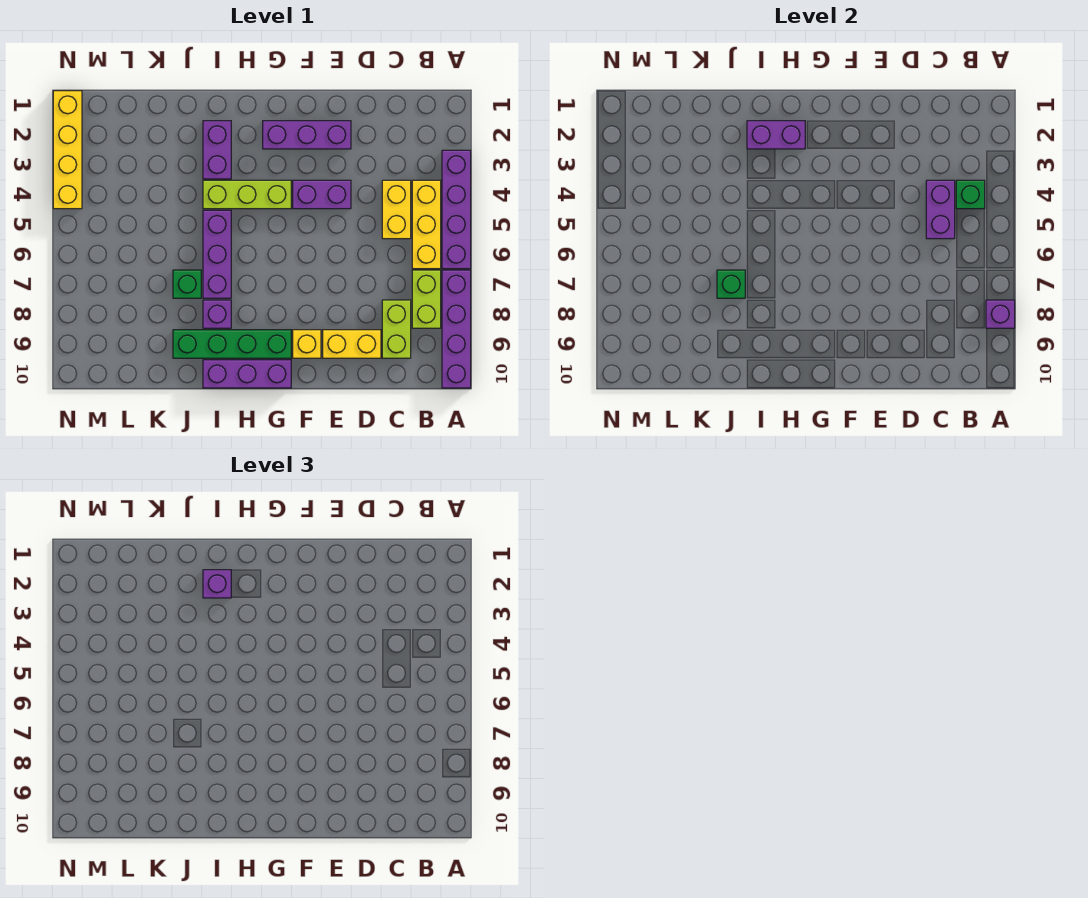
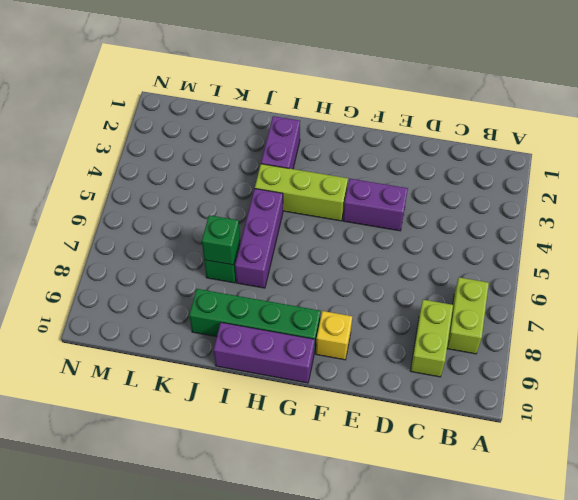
none -> purple 1x4 brick [442,150,471,269]
none -> purple 1x4 brick [442,270,471,388]
none -> yellow 1x3 brick [412,180,441,269]

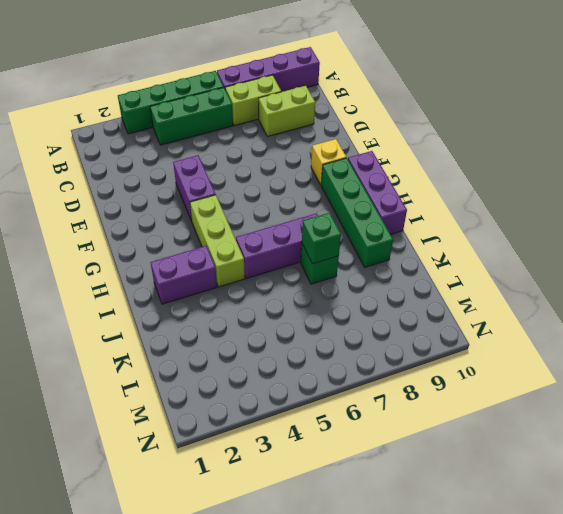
green 1x4 brick [118,71,224,134] -> purple 1x4 brick [442,150,471,269]
green 1x3 brick [150,88,233,145] -> yellow 1x3 brick [412,180,441,269]
none -> yellow 1x2 brick [382,180,411,239]
none -> yellow 1x2 brick [323,330,381,358]
none -> purple 1x3 brick [263,121,351,149]

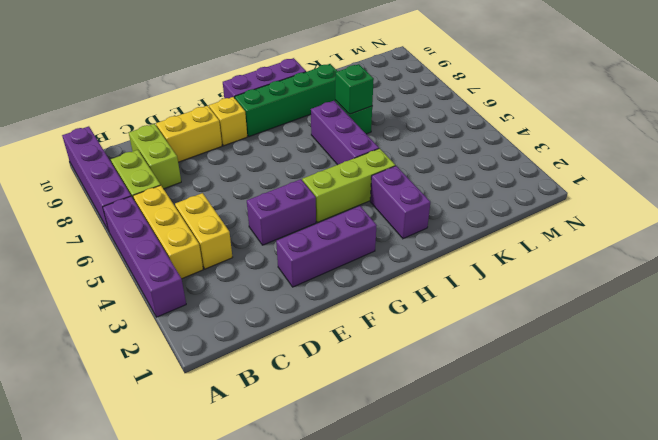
none -> purple 1x1 brick [203,300,231,328]
none -> yellow 1x4 brick [53,91,82,209]
none -> purple 1x1 brick [986,300,1015,328]

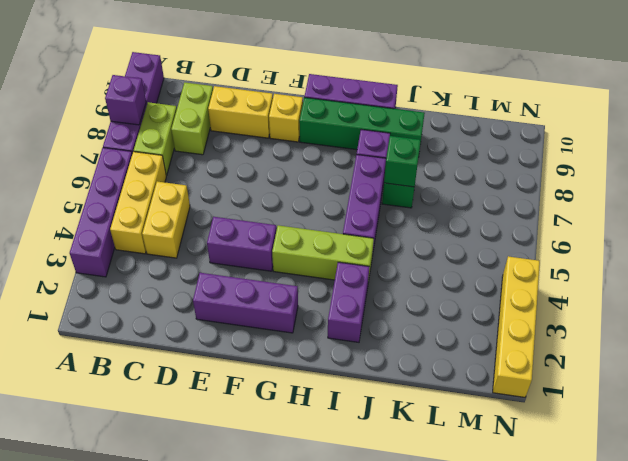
none -> green 1x1 brick [956,180,985,209]
none -> purple 1x2 brick [926,180,955,239]
none -> purple 1x2 brick [747,121,805,149]

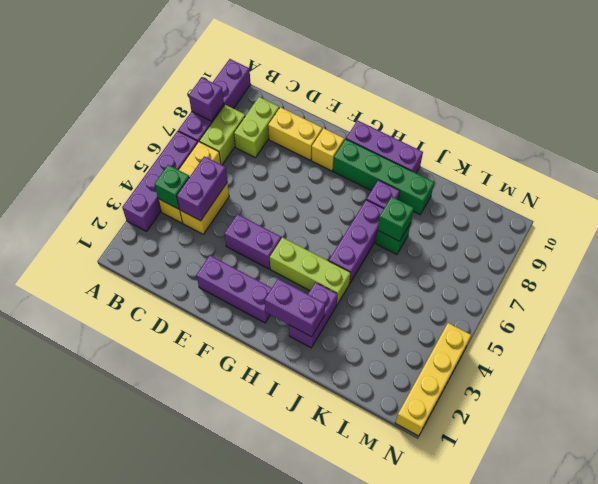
none -> purple 1x1 brick [203,570,231,598]

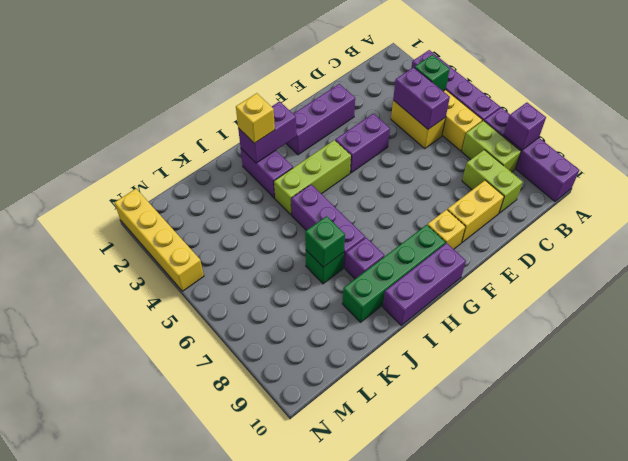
yellow 1x1 brick [236,93,275,143] -> purple 1x1 brick [203,570,231,598]

